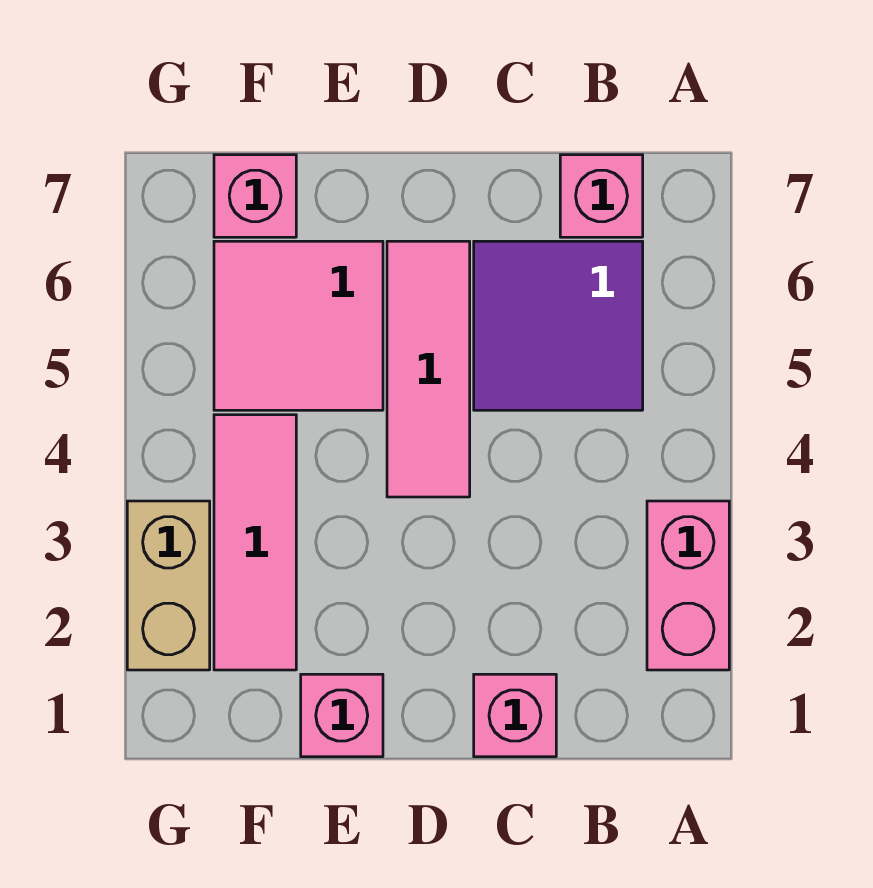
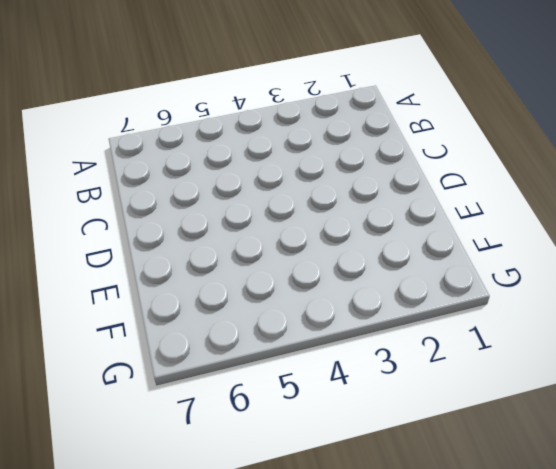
none -> pink 1x2 brick [647,501,729,670]
none -> purple 2x2 tile [474,241,643,410]

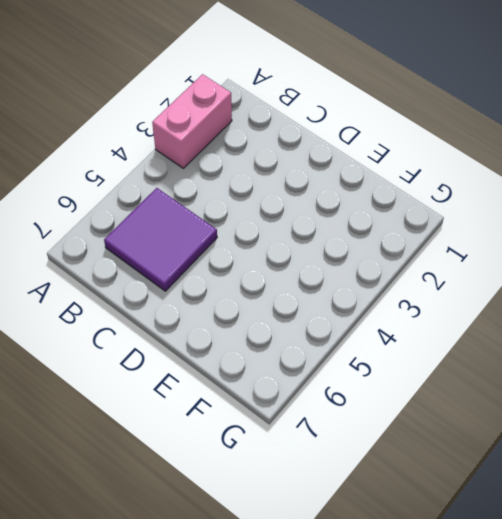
none -> pink 1x1 brick [560,155,643,237]
none -> pink 1x1 brick [474,674,556,757]

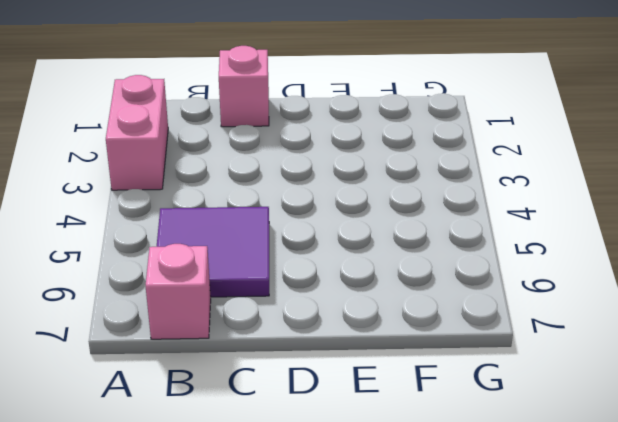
none -> pink 1x3 tile [387,241,470,497]
none -> pink 1x1 brick [301,674,383,757]

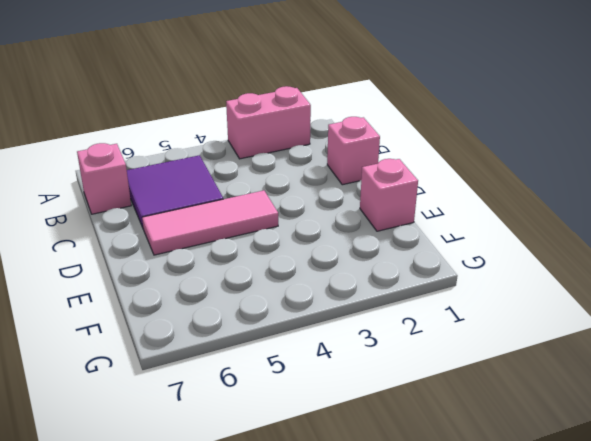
none -> pink 2x2 tile [214,241,383,410]
none -> pink 1x3 tile [214,415,296,670]

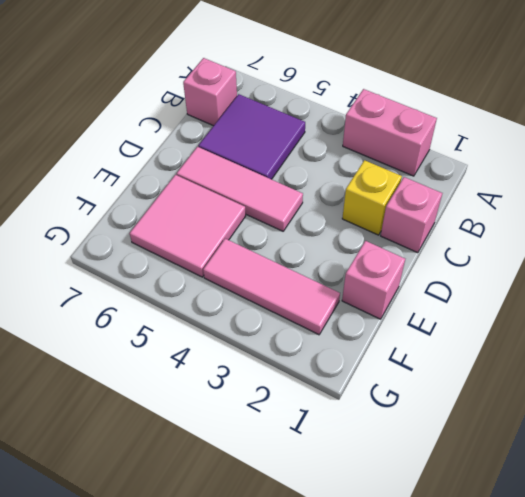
yellow 1x1 brick [342,160,402,235] -> none
none -> pink 1x1 brick [214,155,296,237]
none -> tan 1x2 brick [127,501,210,670]

